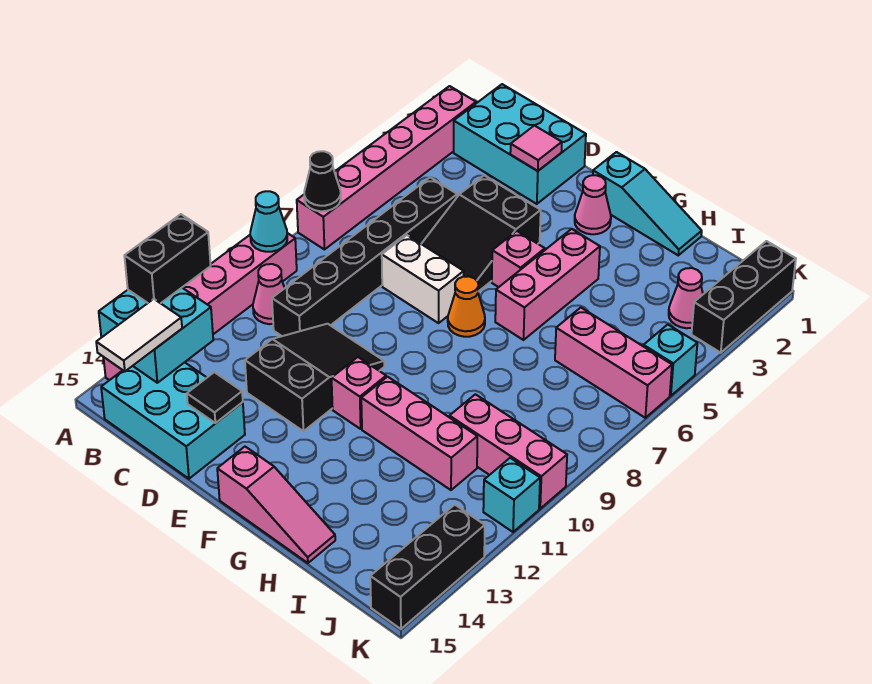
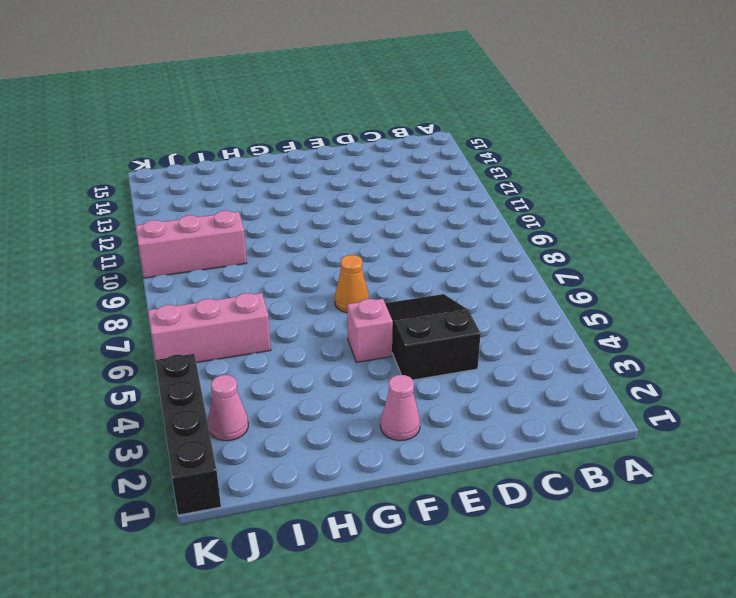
black 1x4 brick [155,354,221,515] -> black 1x3 brick [691,241,796,353]
none -> pink 1x6 brick [297,86,476,249]
none -> pink 1x6 brick [104,233,297,380]
none -> cyan 2x3 brick [454,84,586,204]
none -> pink 1x1 cone [253,264,284,324]

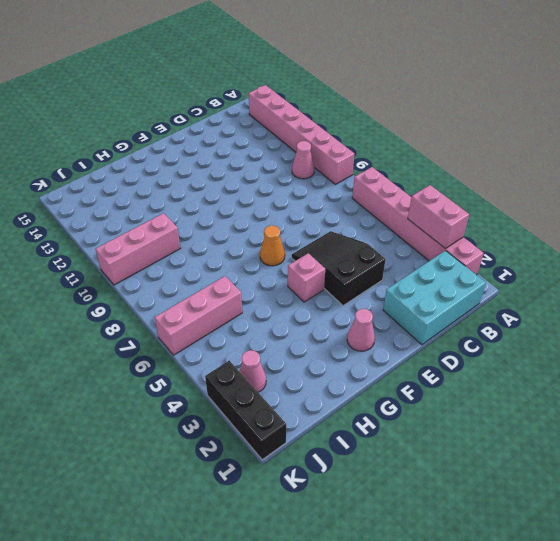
pink 1x2 brick [408,185,469,249] -> none
none -> cyan 2x3 brick [101,362,245,479]
none -> black 1x6 brick [272,177,457,336]
none -> white 1x2 brick [382,235,464,323]
none -> black 2x3 slope [245,324,384,431]

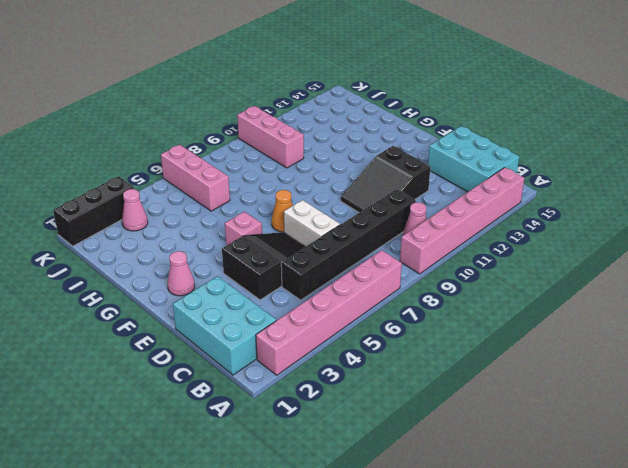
none -> cyan 1x3 slope [593,152,702,255]
none -> pink 1x1 brick [332,357,386,429]
none -> pink 1x3 slope [217,447,335,563]
none -> pink 1x3 brick [495,229,600,340]

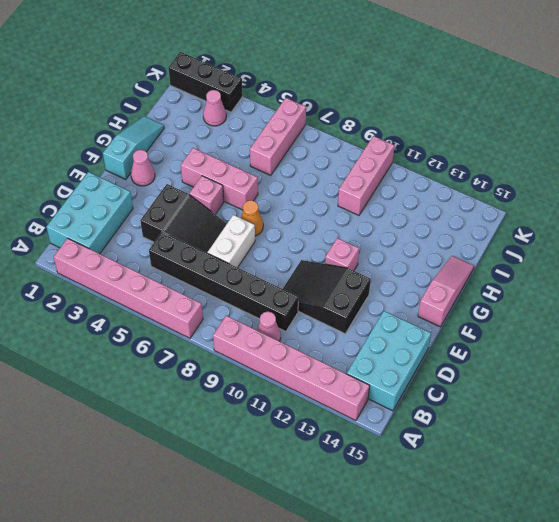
none -> pink 1x3 brick [361,377,477,490]
none -> cyan 1x1 brick [643,325,697,396]
none -> cyan 1x1 brick [483,458,540,532]
none -> black 1x3 brick [370,505,485,629]

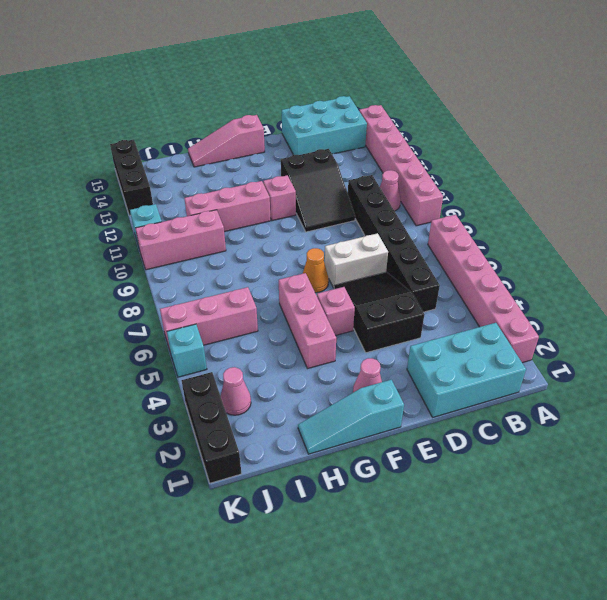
none -> black 1x1 cone [304,151,341,211]
none -> cyan 1x1 cone [250,191,287,252]
none -> cyan 2x2 brick [99,288,213,383]
none -> pink 1x1 tile [510,126,562,171]

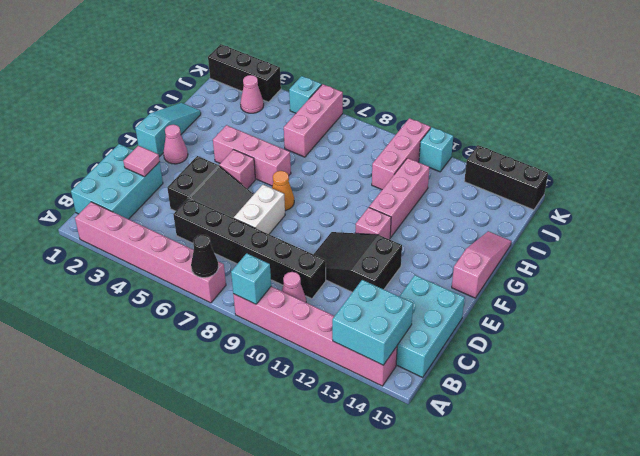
cyan 1x1 brick [231,253,271,304] -> cyan 1x1 cone [250,191,287,252]
none -> black 1x1 tile [187,372,243,423]
none -> black 1x2 brick [125,214,211,303]
none -> white 1x2 tile [96,299,182,371]

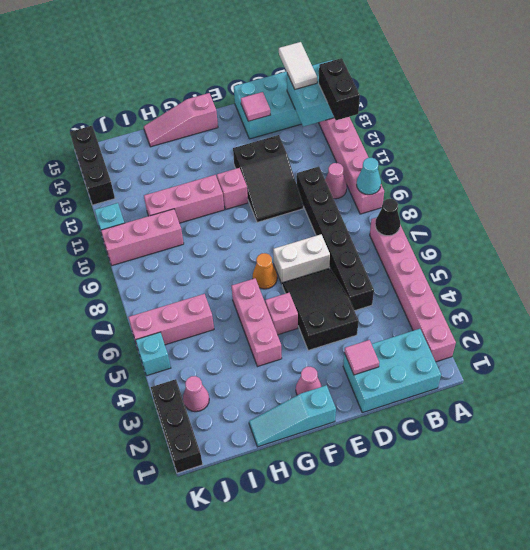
pink 1x1 tile [241,92,270,121] -> black 1x1 tile [187,372,243,423]

